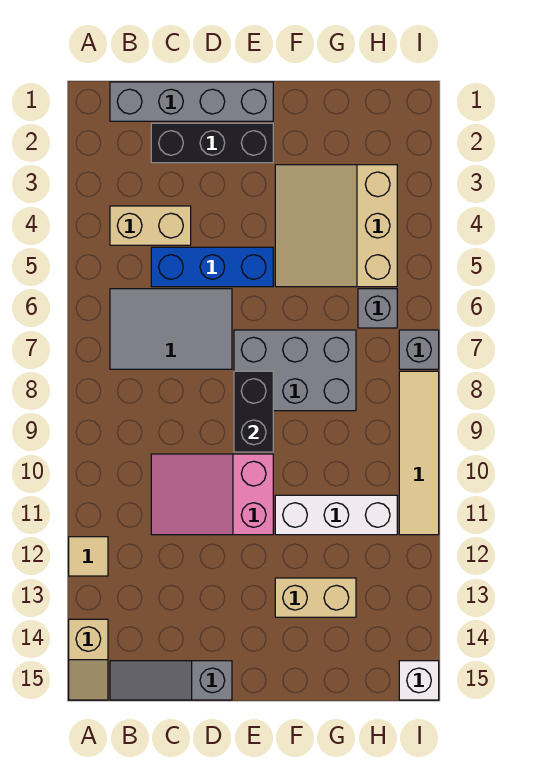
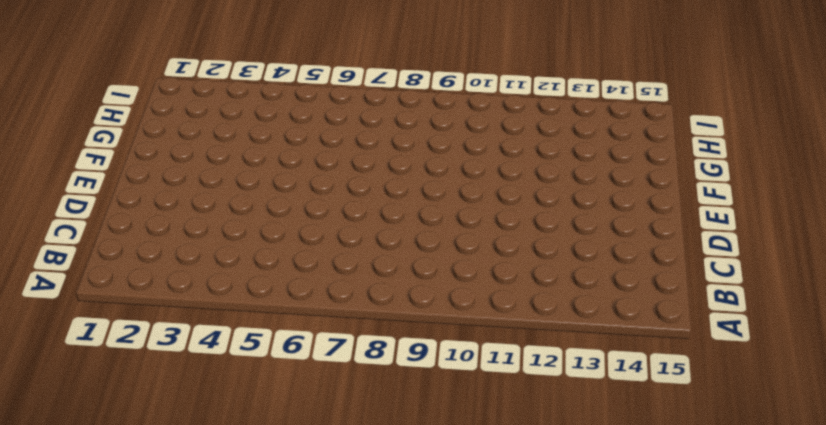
none -> tan 1x1 tile [69,537,108,576]
none -> tan 1x2 slope [69,619,108,700]
none -> grey 1x4 brick [110,82,273,121]

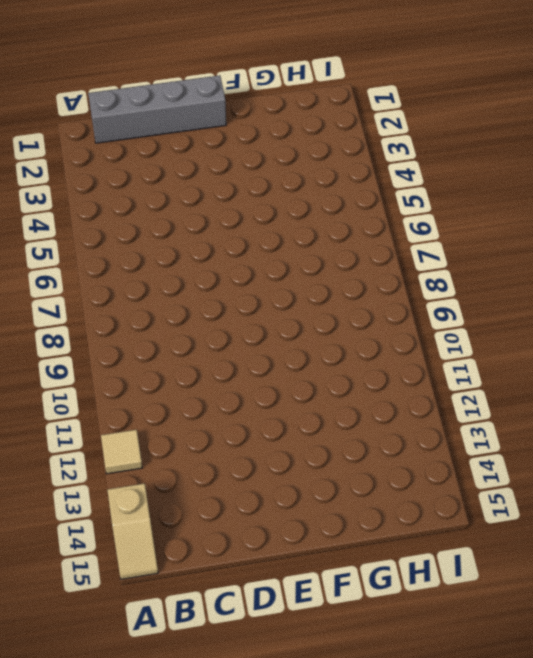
none -> tan 1x2 brick [110,206,191,245]
none -> grey 2x3 tile [110,289,232,369]
none -> grey 1x3 slope [110,661,232,700]

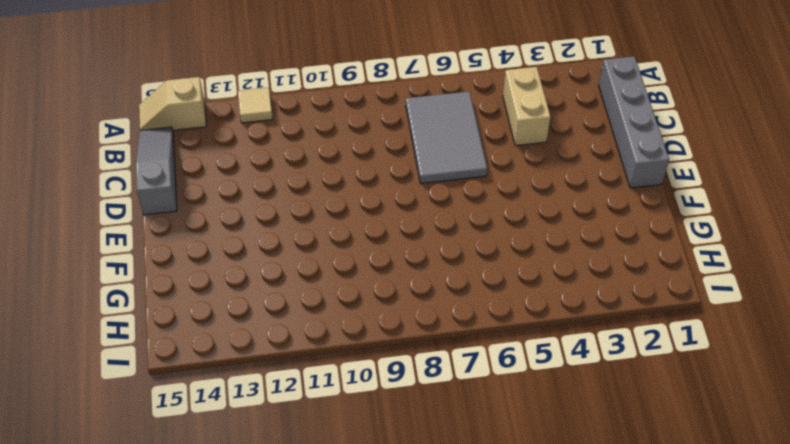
none -> black 1x3 brick [151,123,273,163]
none -> blue 1x3 brick [151,247,273,287]
none -> pink 2x3 slope [151,454,273,535]

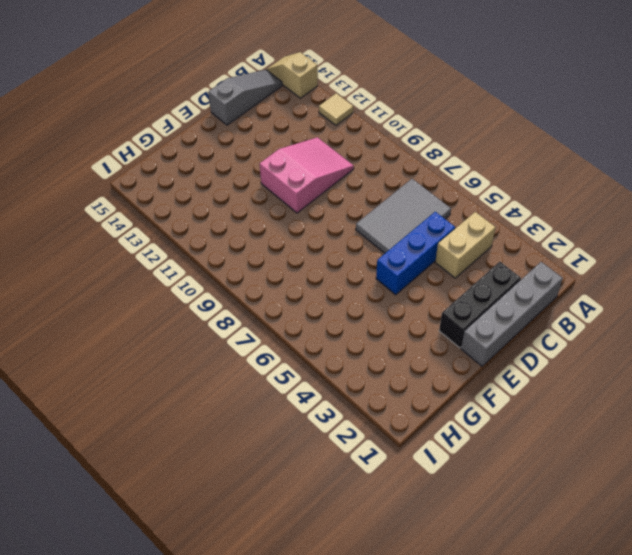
none -> grey 2x3 brick [234,330,356,411]
none -> tan 3x3 slope [275,165,397,287]
none -> white 1x3 brick [275,495,397,535]

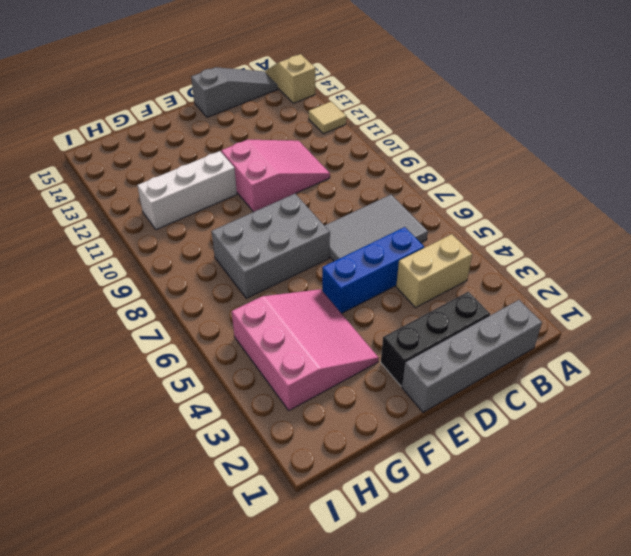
pink 3x3 slope [232,289,379,410] -> tan 3x3 slope [275,165,397,287]
none -> tan 1x2 brick [275,578,356,617]
none -> grey 1x1 brick [358,289,397,328]
none -> grey 1x1 brick [399,330,439,369]

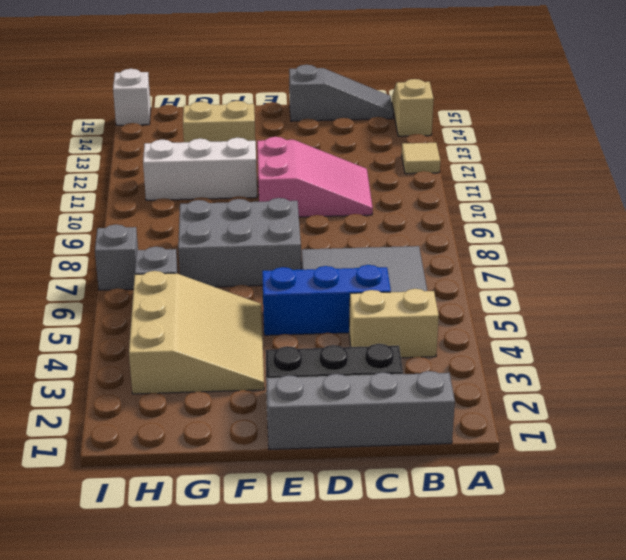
none -> tan 1x4 tile [399,371,439,535]
none -> black 1x2 brick [234,371,273,452]

